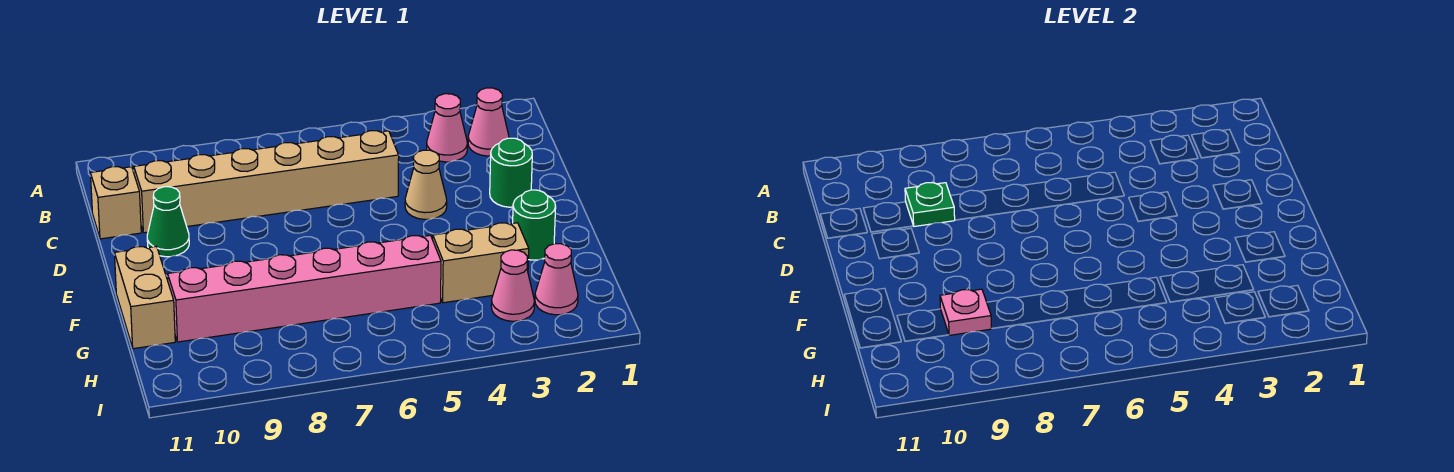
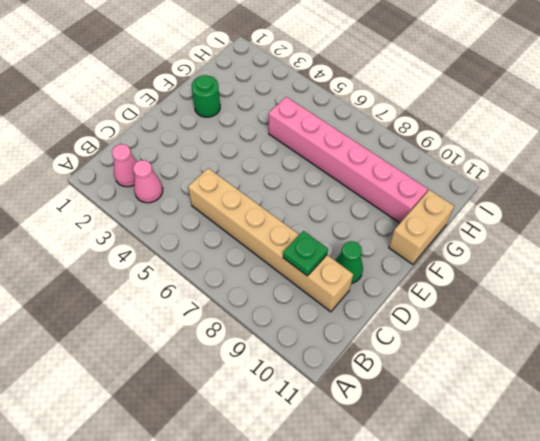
none -> tan 1x1 brick [90,167,141,239]
none -> green 1x1 round brick [490,138,532,207]
none -> tan 1x1 cone [405,150,447,219]

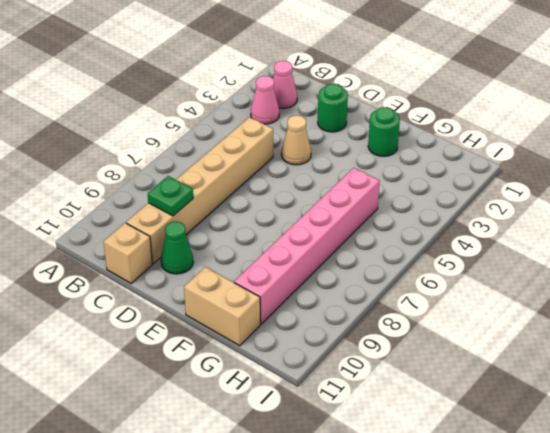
none -> tan 1x2 brick [433,223,529,303]
none -> pink 1x1 cone [535,244,578,315]
none -> pink 1x1 cone [491,250,534,321]

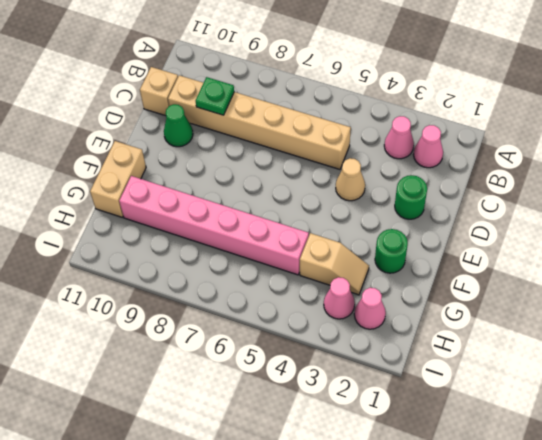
tan 1x2 slope [300,233,369,295] -> tan 1x2 brick [433,223,529,303]
none -> pink 1x1 plate [940,289,992,335]

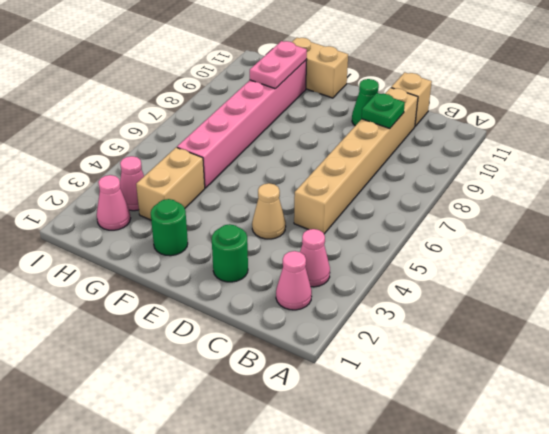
pink 1x2 plate [250,41,307,89] -> pink 1x1 plate [940,289,992,335]

